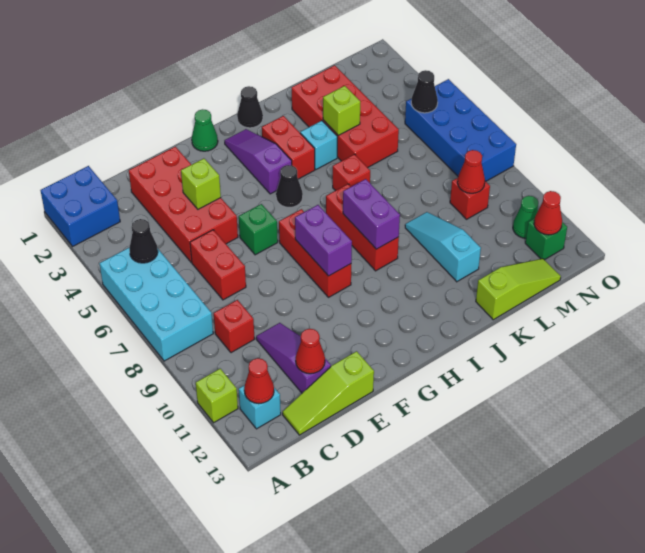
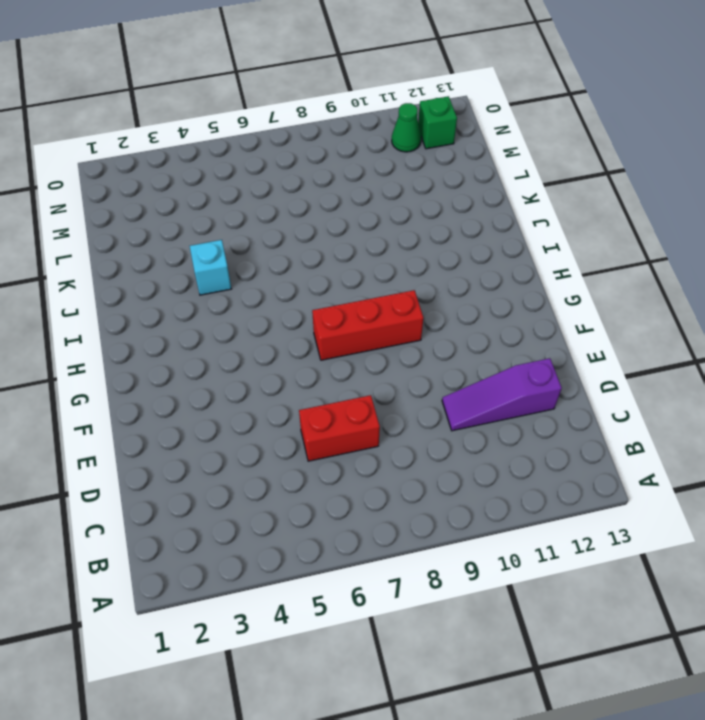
none -> blue 2x2 brick [41,166,120,247]
none -> cyan 2x4 brick [99,248,213,361]
none -> lime 1x1 brick [196,369,238,423]
none -> cyan 1x1 brick [239,385,281,429]

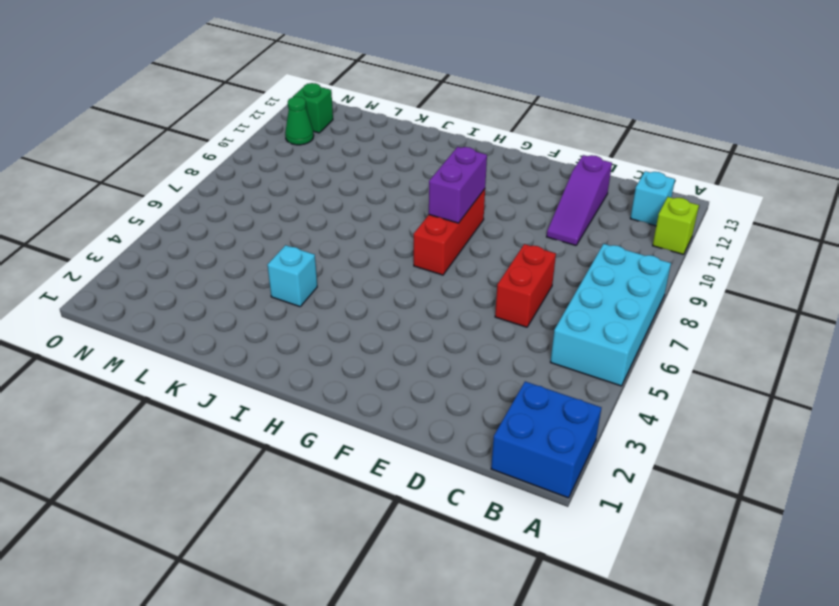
none -> red 1x1 brick [214,300,254,353]
none -> lime 1x3 slope [283,351,374,435]
none -> red 2x4 brick [129,147,238,262]
none -> green 1x1 brick [239,204,278,255]

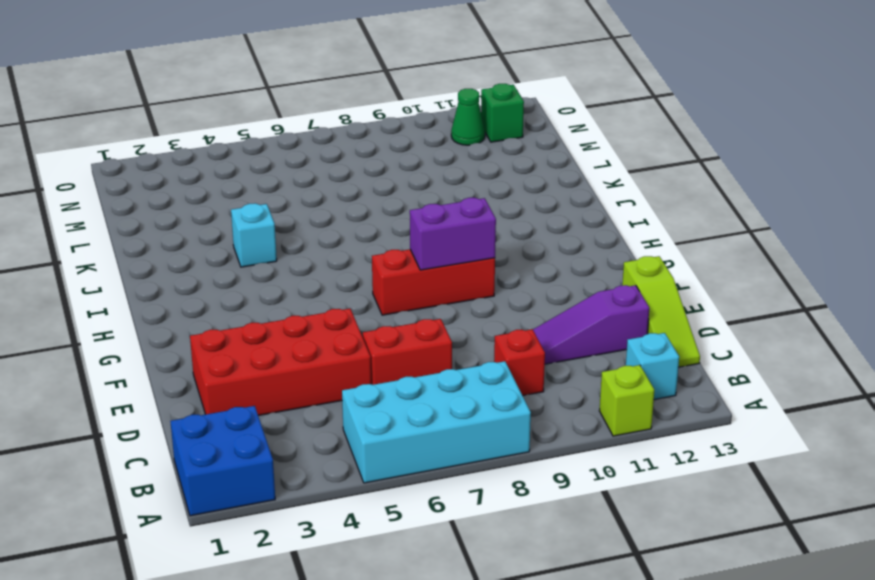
none -> green 1x1 brick [239,204,278,255]
none -> green 1x1 cone [192,109,218,151]
none -> purple 1x3 slope [224,129,292,194]
none -> black 1x1 cone [276,165,303,208]

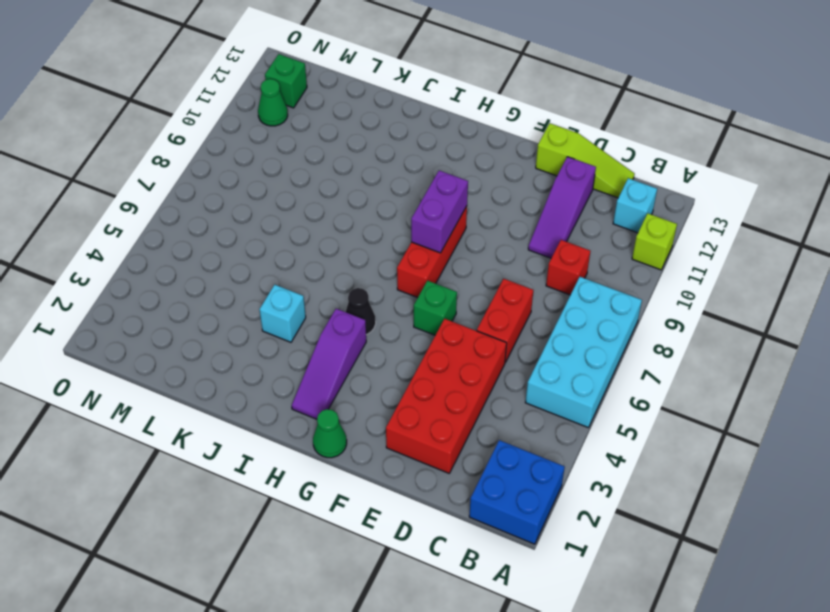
none -> black 1x1 cone [237,86,263,128]
none -> red 1x2 brick [262,116,315,179]
none -> red 1x3 brick [326,184,399,271]
none -> red 1x1 brick [333,154,370,191]

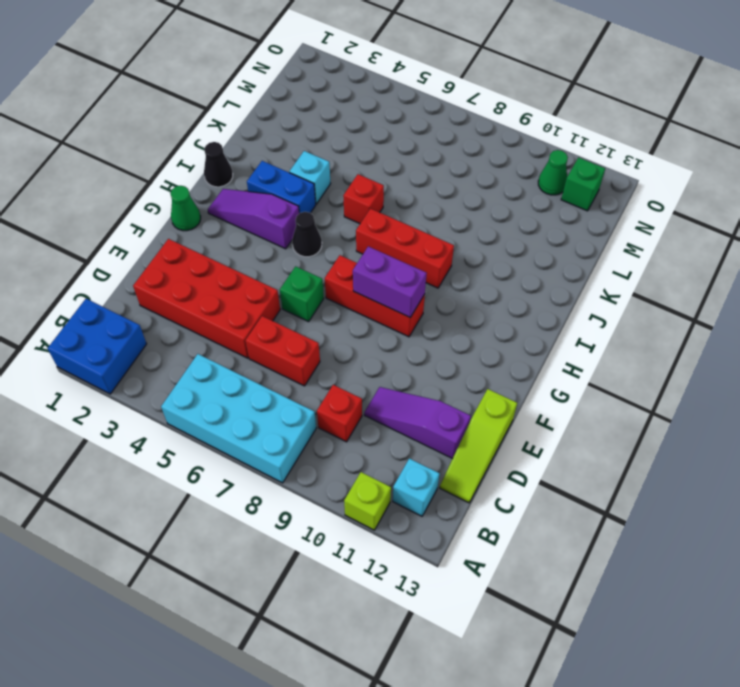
blue 1x2 brick [247,161,316,213] -> red 1x2 brick [262,116,315,179]
none -> red 2x4 brick [292,65,399,168]
none -> cyan 1x3 slope [405,212,481,282]
none -> lime 1x3 slope [476,259,561,320]
none -> red 1x1 brick [450,178,490,219]

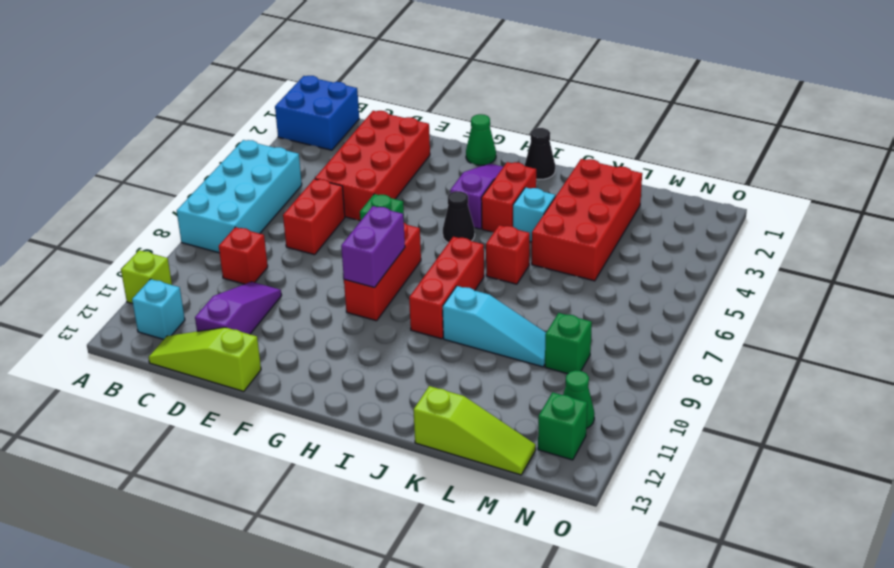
cyan 1x3 slope [443,286,546,367] -> cyan 1x3 slope turned to [405,212,481,282]
green 1x1 brick [545,313,592,374] -> red 1x1 brick [450,178,490,219]
none -> blue 2x4 brick [405,79,516,181]
none -> black 1x1 cone [129,219,158,263]
none -> red 1x1 cone [244,358,274,404]
none -> red 1x1 cone [296,329,325,374]

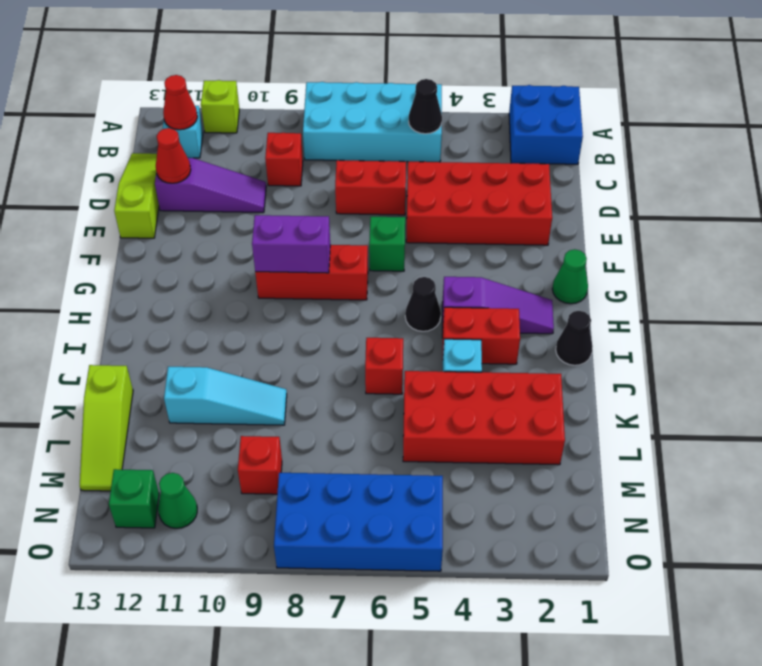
none -> red 1x3 brick [326,184,399,271]
none -> lime 1x1 brick [181,158,221,209]
none -> purple 1x2 brick [343,179,400,249]
none -> lime 1x1 brick [323,86,360,136]

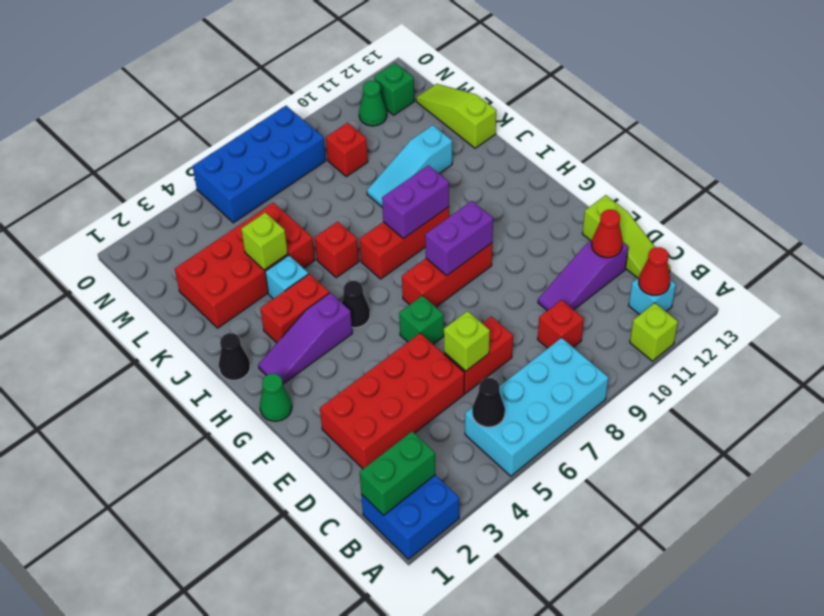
green 1x2 brick [360,431,435,515] -> none
lime 1x1 brick [444,311,490,371] -> lime 1x1 brick moved to [181,158,221,209]
none -> red 1x1 cone [457,150,485,193]
none -> black 1x1 cone [411,70,438,113]
none -> red 1x1 cone [534,191,562,235]

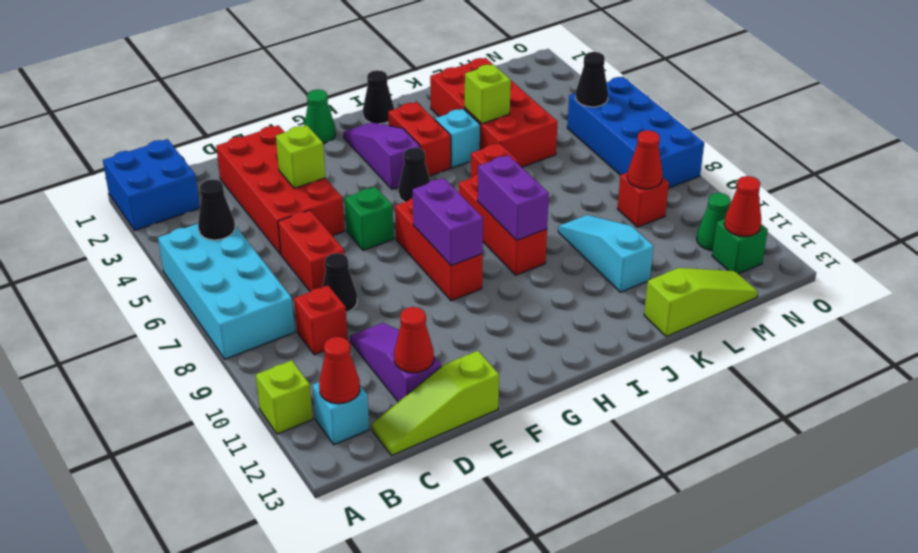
black 1x1 cone [322,253,357,312] -> none

